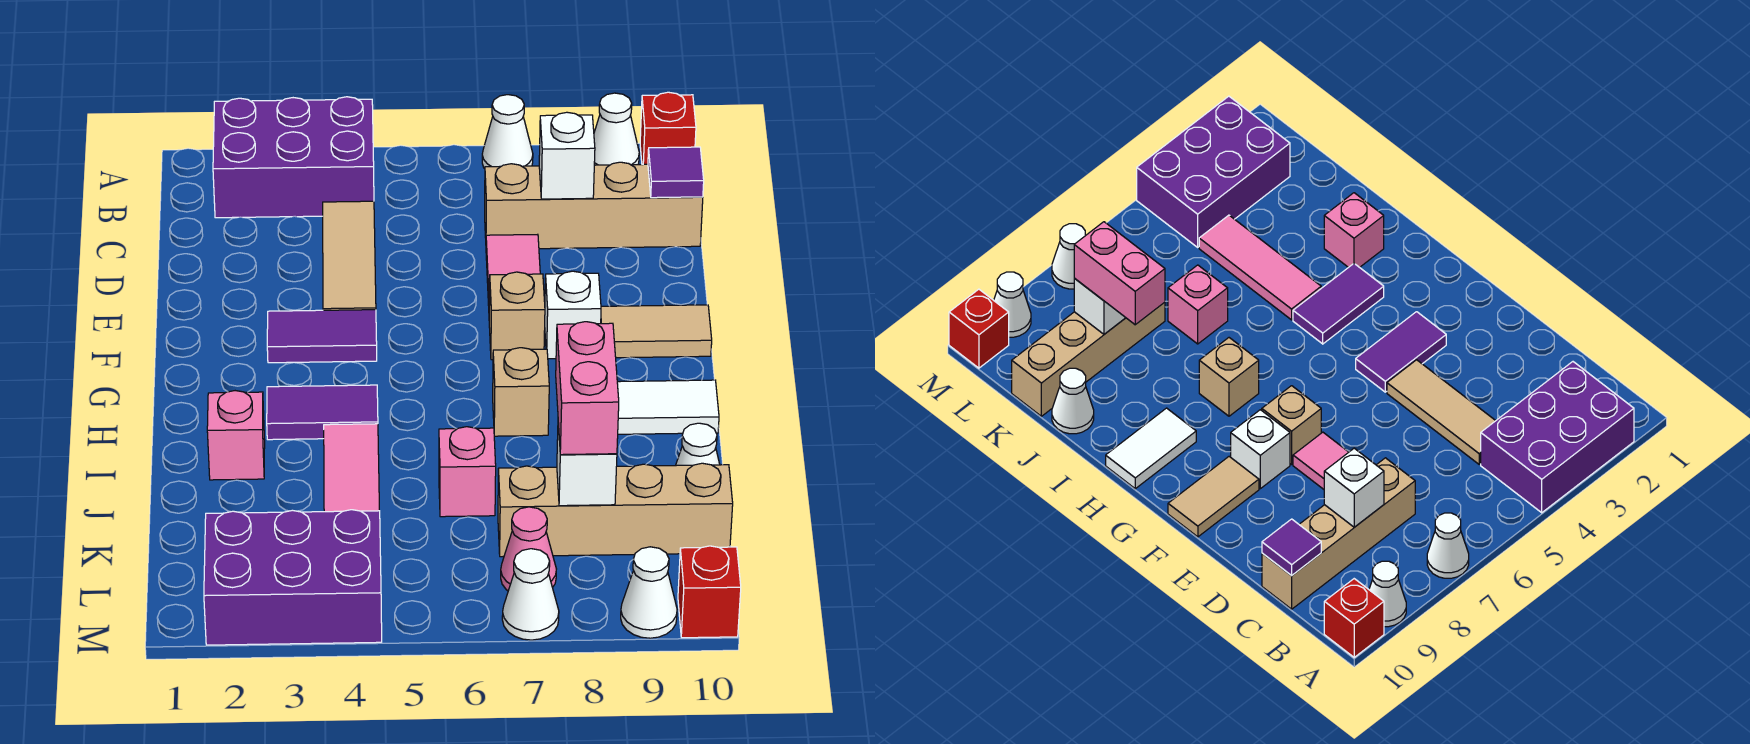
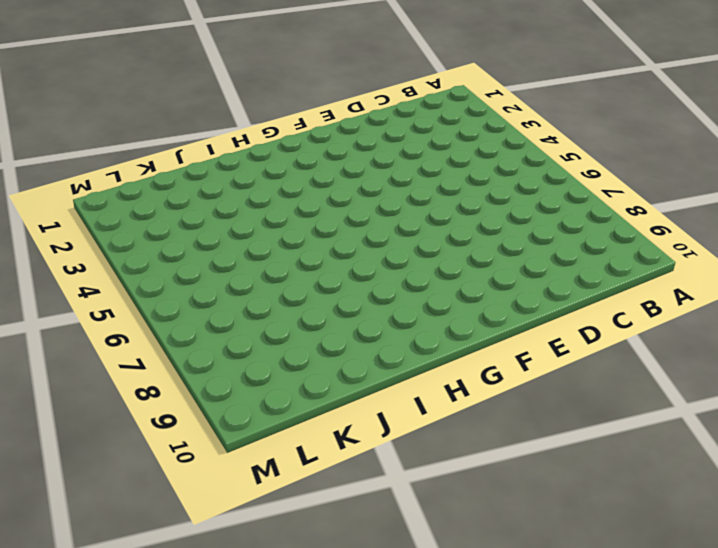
none -> purple 2x3 brick [213,97,374,218]
none -> white 1x1 cone [482,95,533,169]
none -> white 1x1 cone [594,93,639,165]

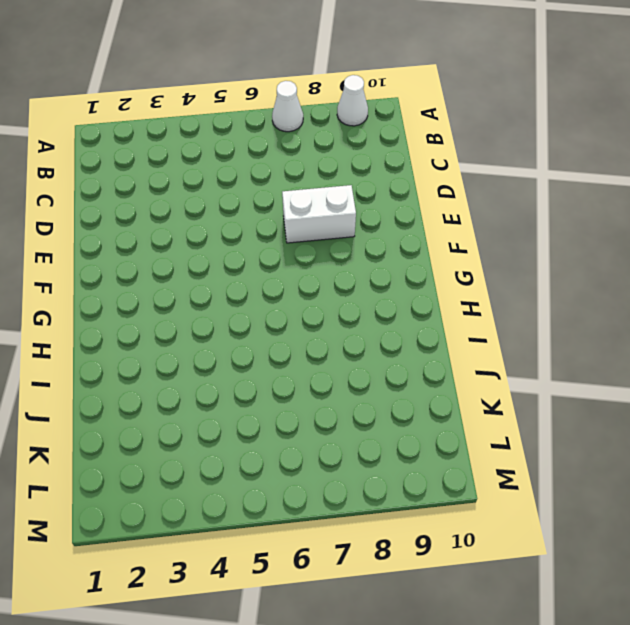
white 1x2 brick [282,185,356,243] -> pink 1x2 tile [486,234,540,306]
none -> purple 2x3 brick [213,97,374,218]
none -> red 1x1 brick [640,92,696,165]
none -> tan 1x3 tile [323,201,376,310]

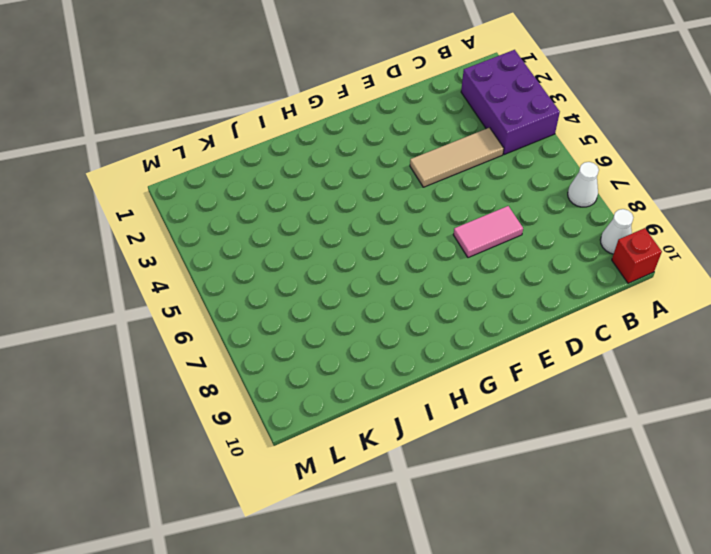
none -> tan 1x4 brick [485,162,703,249]
none -> purple 1x2 tile [267,310,377,363]
none -> tan 1x1 brick [489,272,545,360]

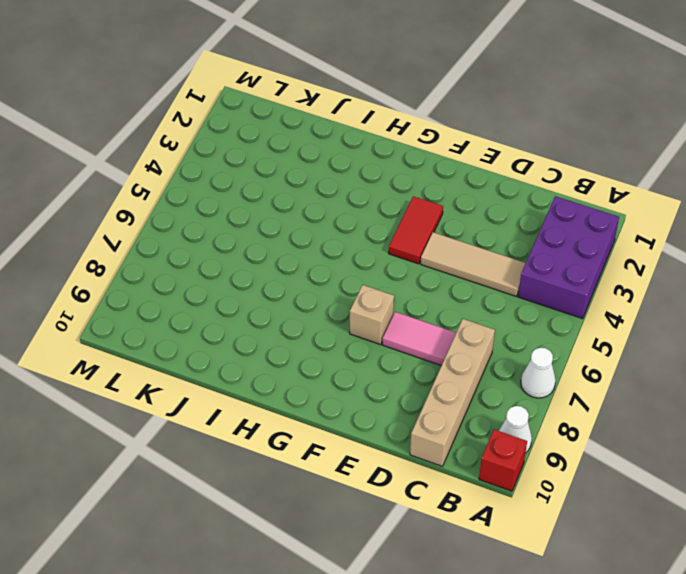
red 1x2 tile [389,196,443,264] -> purple 1x2 tile [267,310,377,363]
none -> white 1x1 brick [545,271,601,359]
none -> tan 1x2 tile [601,305,712,358]
none -> purple 1x2 tile [267,385,378,440]

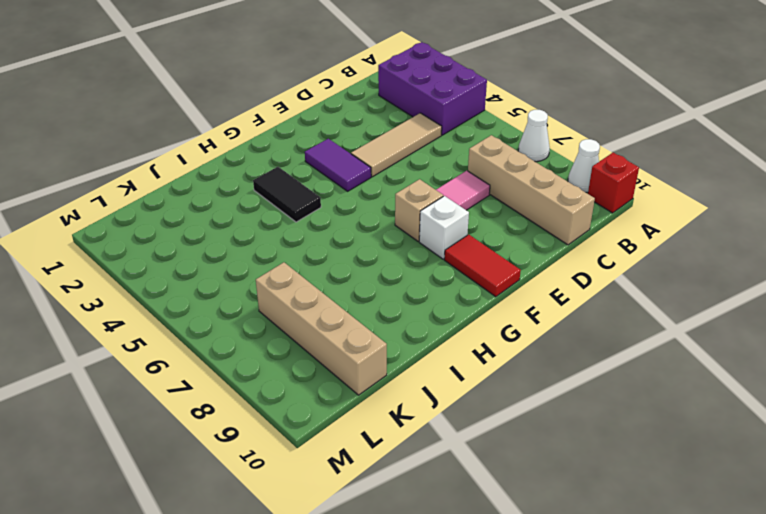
red 1x2 tile [444,235,521,297] -> tan 1x2 tile [601,305,712,358]
black 1x2 tile [253,167,321,222] -> purple 1x2 tile [267,385,378,440]
none -> tan 1x1 brick [493,348,549,436]
none -> white 1x2 tile [617,380,719,434]
none -> pink 1x1 brick [207,391,265,480]

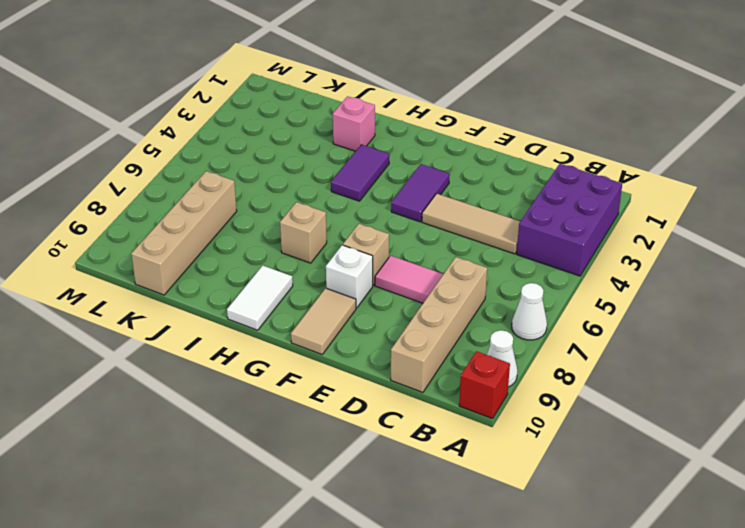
none -> pink 1x3 tile [324,424,379,512]
none -> pink 1x1 brick [439,427,496,517]
none -> white 1x1 cone [676,423,720,466]

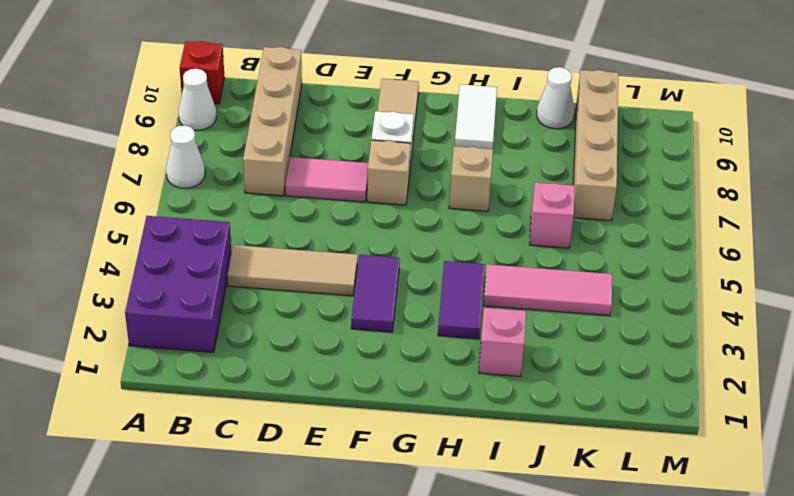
none -> purple 2x3 brick [204,510,382,645]
none -> pink 1x1 cone [501,507,556,591]
none -> white 1x1 cone [502,549,559,640]

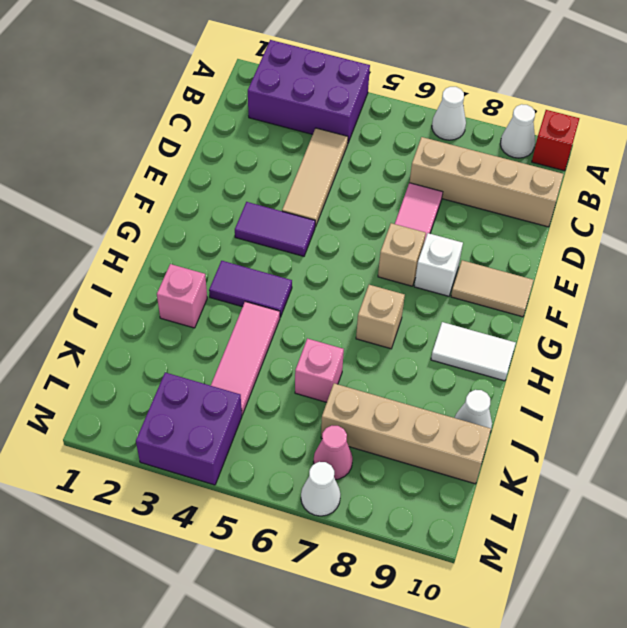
purple 2x2 brick [136,372,242,485] -> purple 2x3 brick [204,510,382,645]
none -> white 1x1 cone [621,547,677,638]
none -> red 1x1 brick [678,546,741,638]
none -> white 1x1 brick [539,112,595,199]

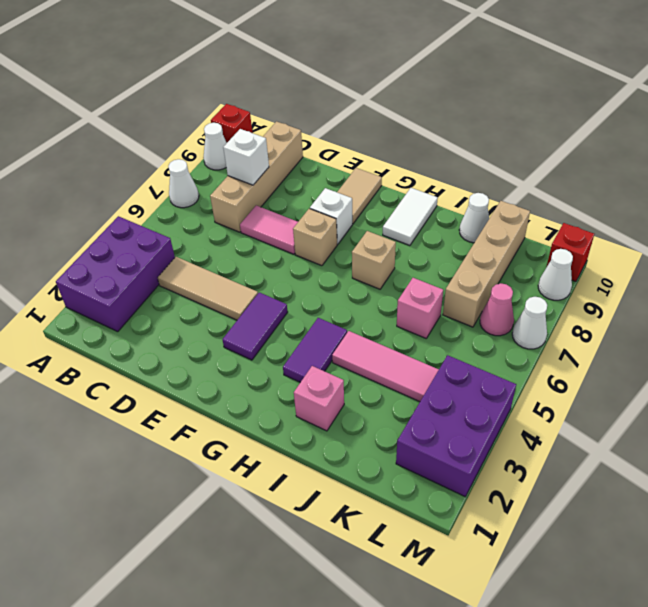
none -> purple 1x1 tile [648,147,704,198]
none -> white 1x1 brick [557,423,617,506]
none -> pink 1x2 brick [556,322,619,455]

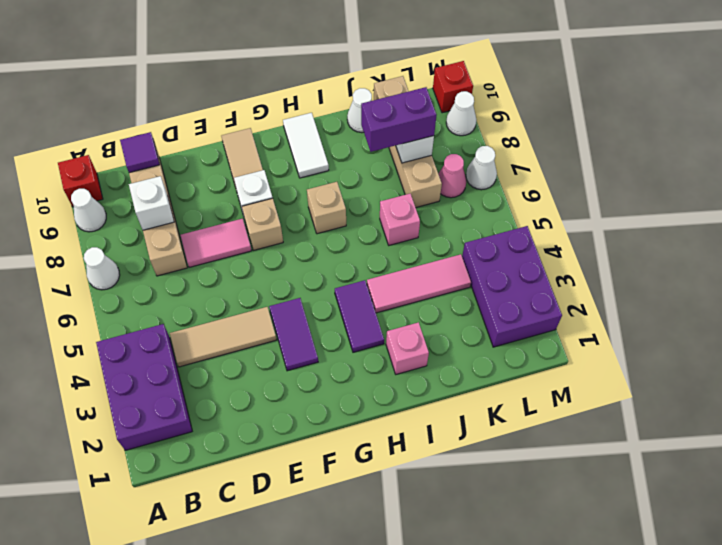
purple 1x2 brick [361,87,436,152] -> pink 1x2 brick [556,322,619,455]

